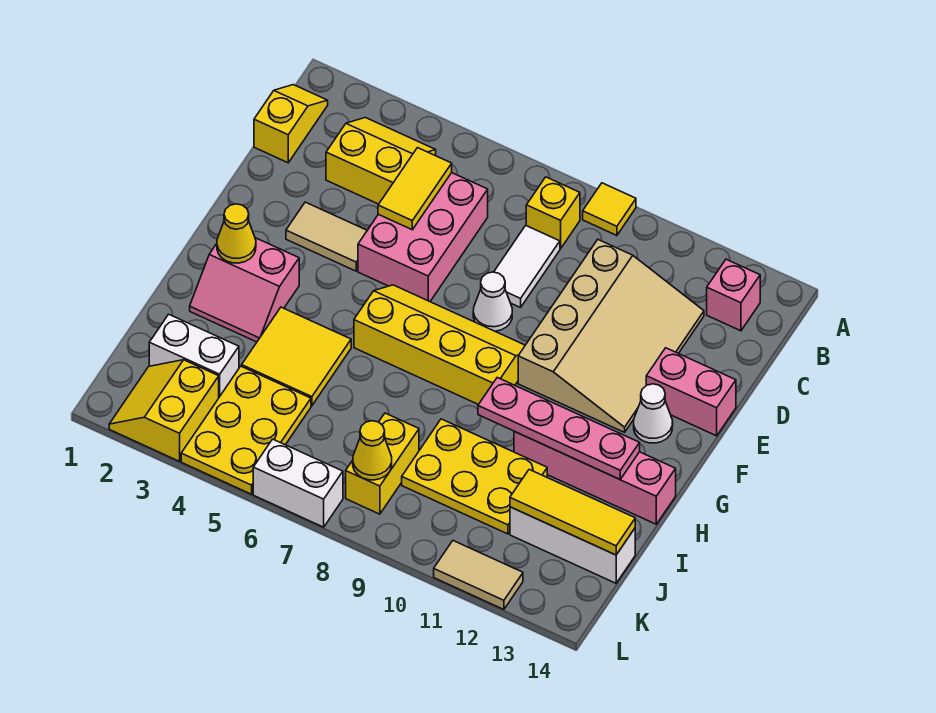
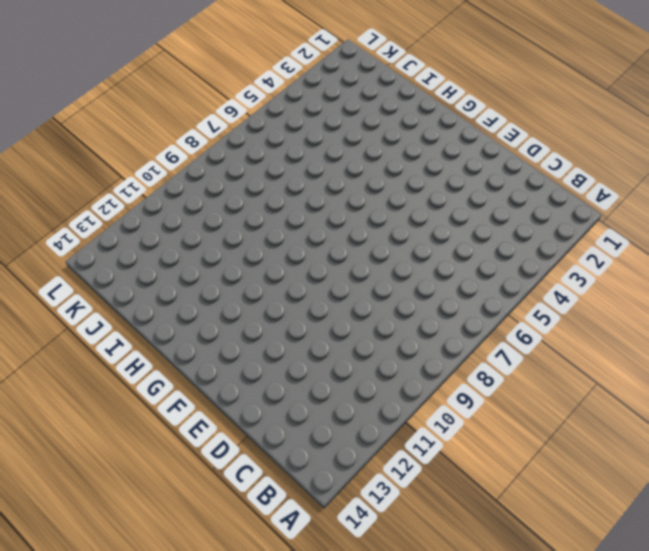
none -> yellow 1x1 tile [583,183,636,235]
none -> yellow 1x2 slope [254,85,328,163]
none -> yellow 2x2 slope [326,118,436,204]

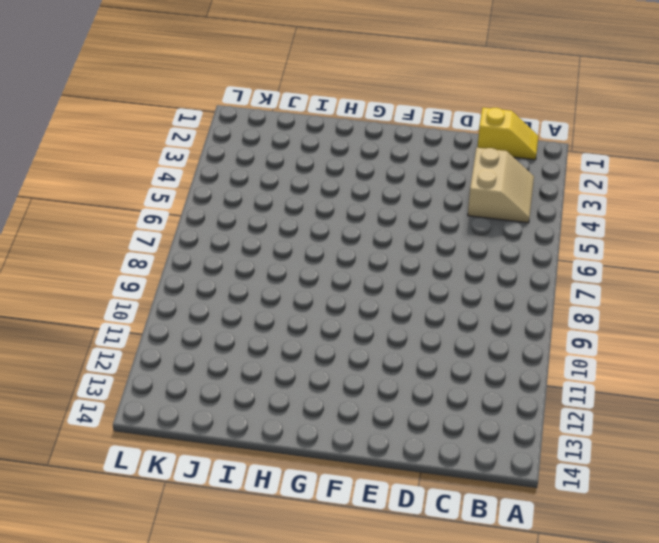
tan 2x2 slope [468,148,534,223] -> yellow 2x2 slope [326,118,436,204]
none -> yellow 1x1 tile [583,183,636,235]
none -> yellow 1x1 brick [526,177,580,248]
none -> pink 1x1 brick [707,259,760,331]

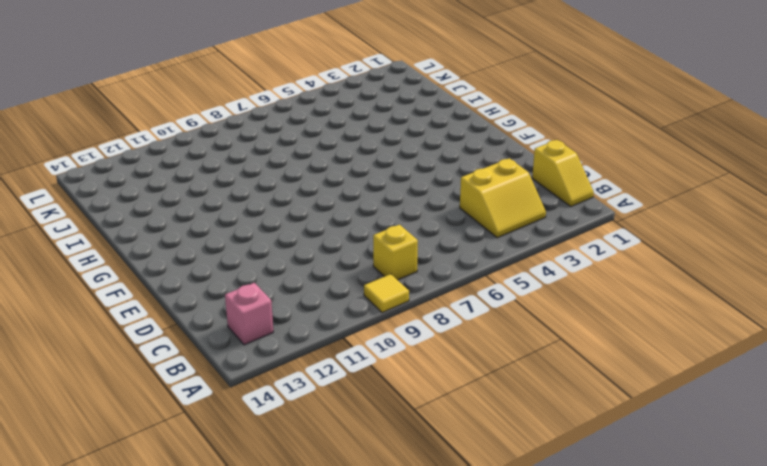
none -> pink 2x3 brick [358,173,488,301]
none -> white 1x2 tile [494,225,560,308]
none -> tan 3x4 slope [518,240,704,432]

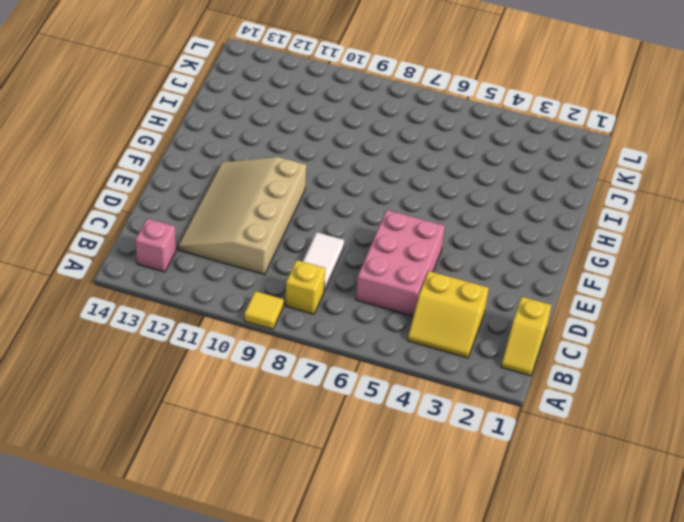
none -> tan 1x2 tile [286,202,367,271]
none -> white 1x1 cone [473,272,512,331]
none -> pink 1x2 brick [646,348,736,436]

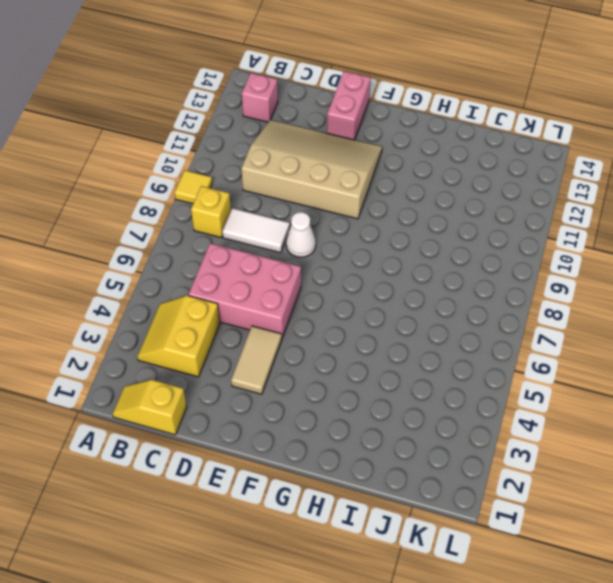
none -> yellow 2x4 slope [354,285,525,404]
none -> white 1x1 cone [634,384,673,443]
none -> pink 2x2 slope [190,238,299,342]

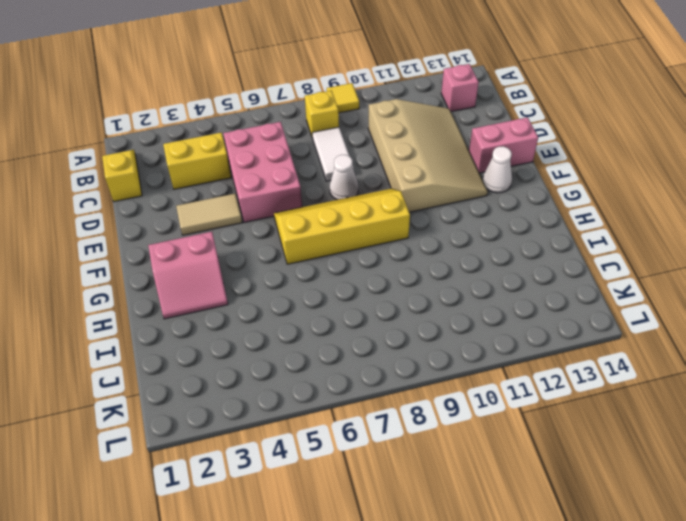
none -> yellow 2x2 tile [242,307,351,406]
none -> pink 1x4 brick [514,431,676,524]
none -> yellow 2x3 plate [402,419,547,534]

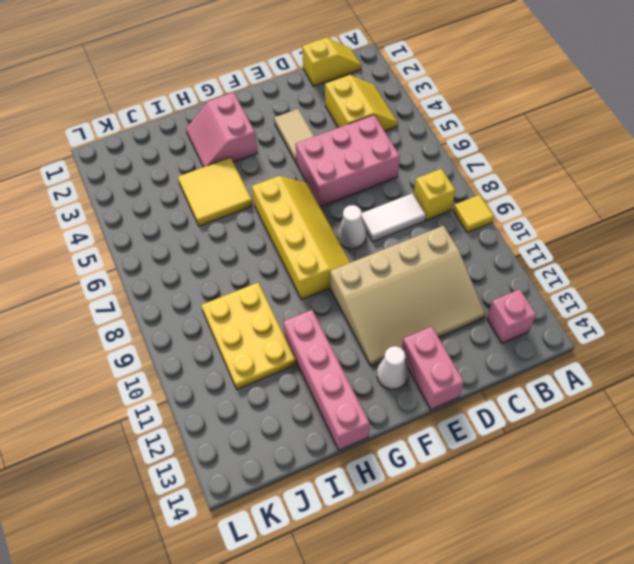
none -> white 1x2 brick [149,314,239,397]
none -> yellow 2x3 plate [181,366,311,494]
none -> yellow 1x2 brick [346,413,419,514]

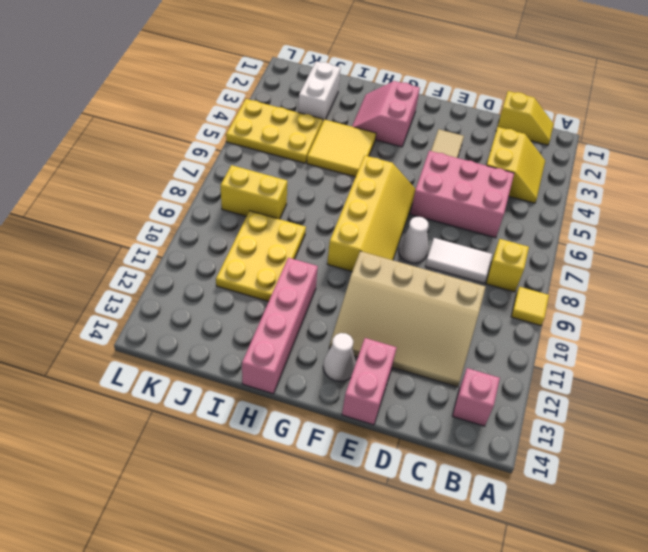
none -> white 1x3 brick [510,507,635,583]
none -> yellow 2x2 slope [109,360,219,461]
none -> white 1x2 brick [253,439,343,527]

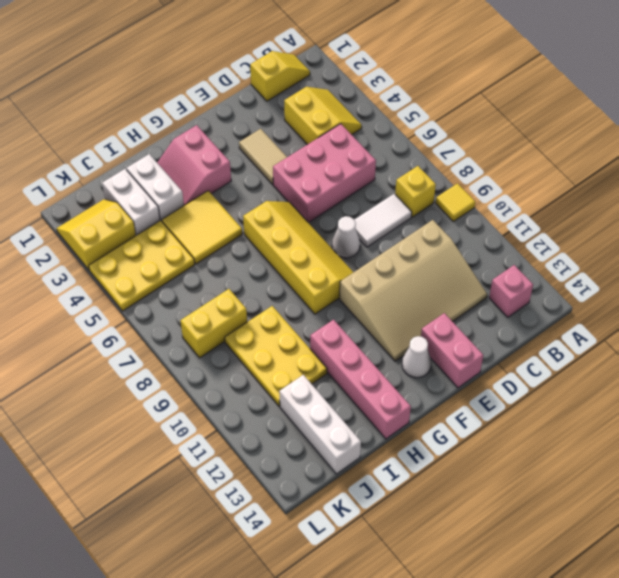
white 1x2 brick [127,154,184,221] -> white 1x2 brick moved to [253,439,343,527]
none -> tan 1x2 tile [434,541,523,609]
none -> yellow 1x2 tile [378,148,452,230]
none -> yellow 1x1 cone [217,204,256,263]

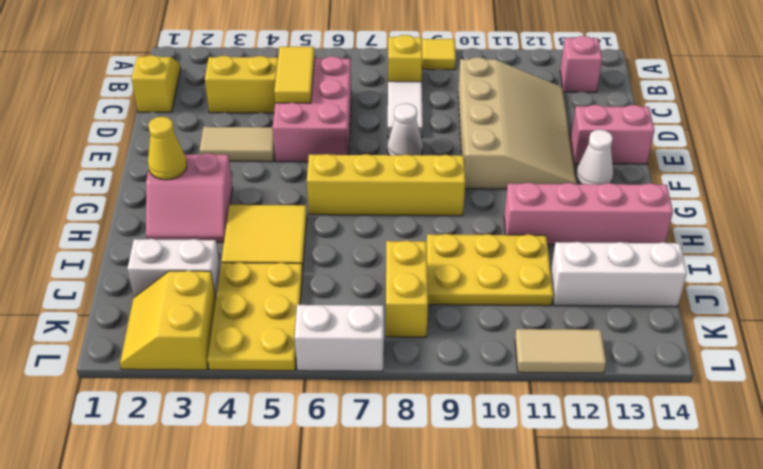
none -> pink 1x4 plate [478,378,640,479]
none -> yellow 1x3 tile [510,470,635,555]
none -> yellow 1x1 cone [353,421,392,480]

